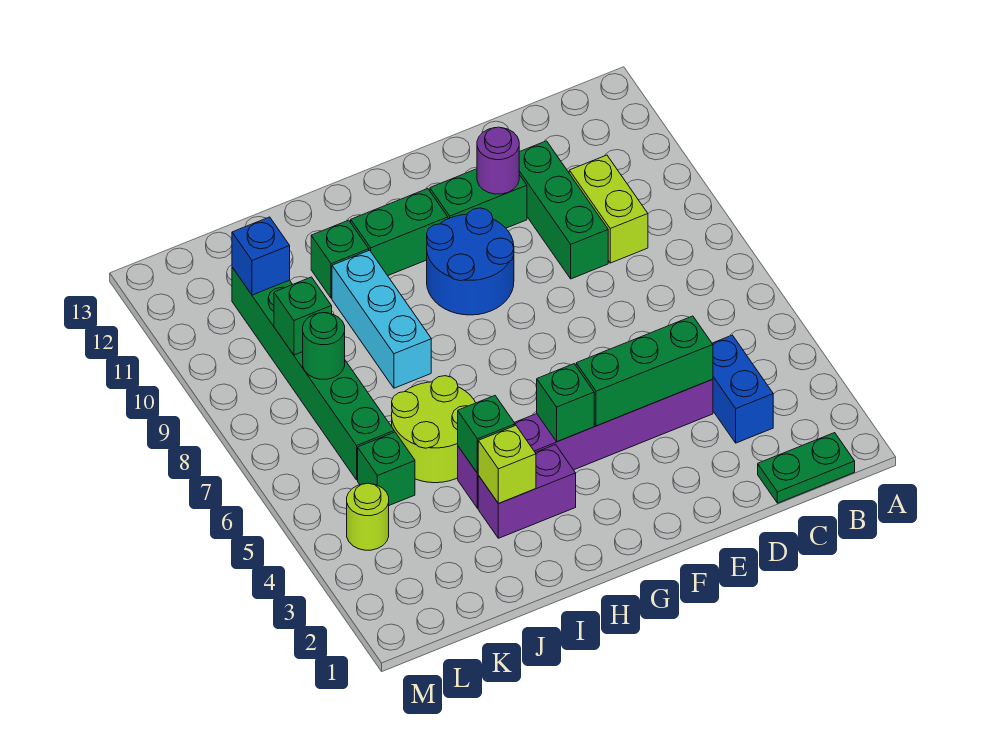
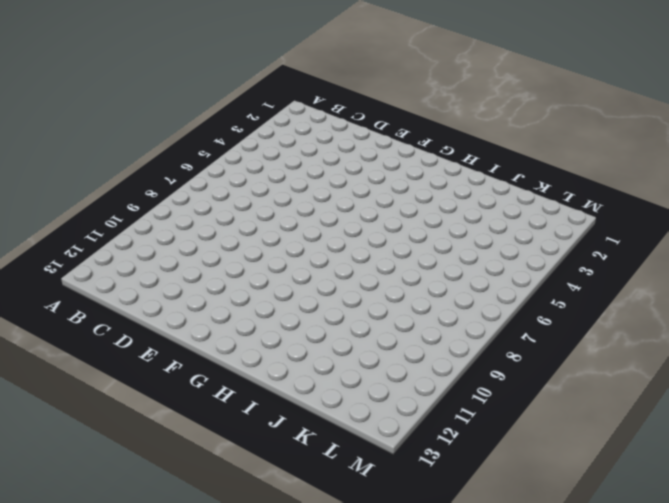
none -> green 1x2 plate [758,433,855,503]
none -> blue 1x2 brick [712,335,773,443]
none -> lime 1x2 brick [569,155,648,263]

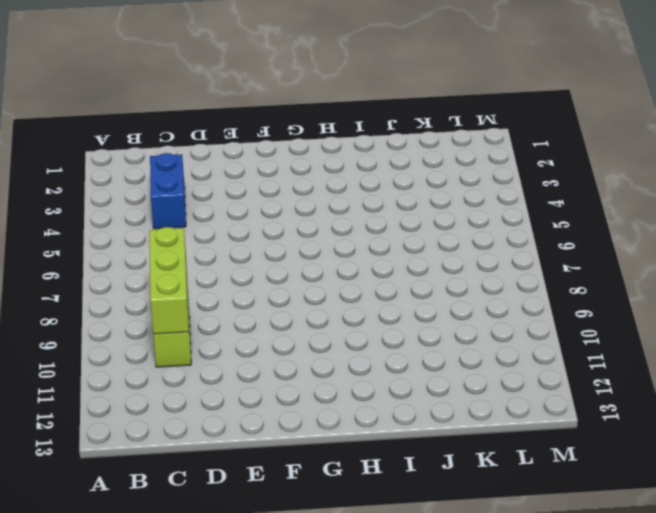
lime 1x3 brick [149,227,189,334] -> none
none -> green 1x2 plate [758,433,855,503]
none -> purple 1x6 brick [458,379,713,508]
none -> green 1x3 brick [519,141,608,279]

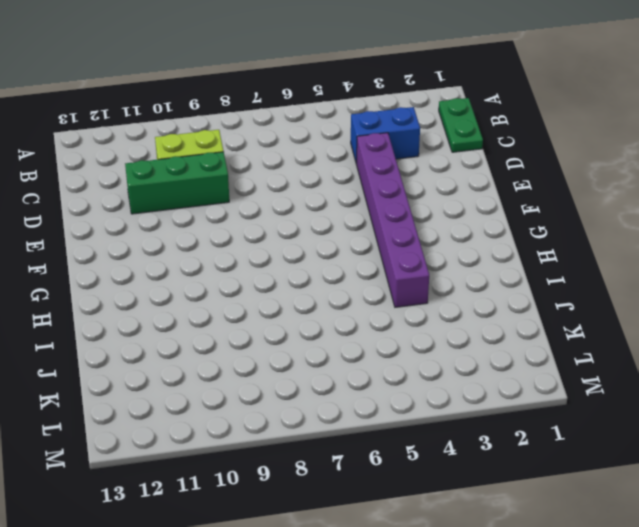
none -> green 1x2 brick [430,169,527,228]
none -> blue 2x2 round brick [427,208,514,315]
none -> green 1x2 brick [351,189,448,276]

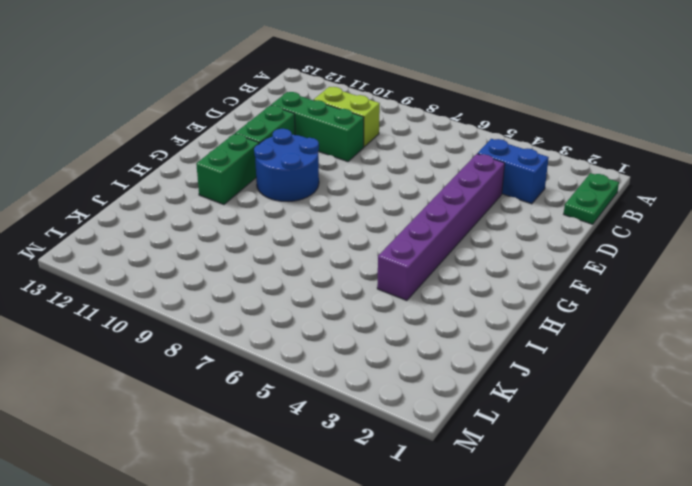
none -> purple 1x2 brick [478,445,576,538]
none -> lime 2x2 round brick [392,376,476,483]
none -> cyan 1x3 brick [332,250,431,388]

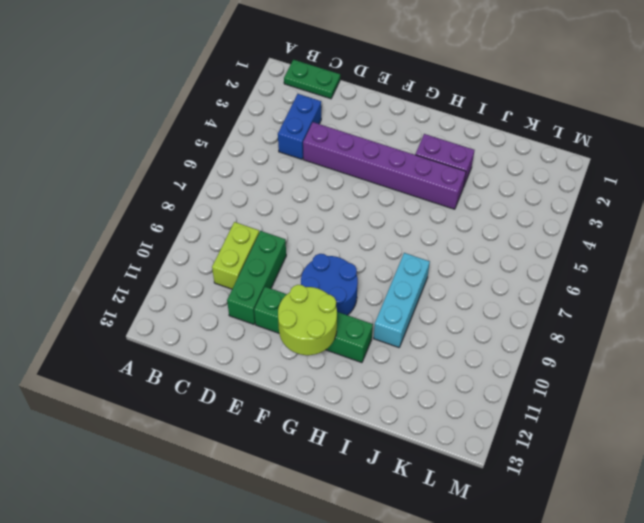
lime 2x2 round brick [278,285,337,355] -> lime 2x2 round brick moved to [392,376,476,483]
none -> green 1x1 brick [311,220,369,298]
none -> green 1x1 brick [358,432,415,505]
none -> green 1x6 brick [232,267,394,480]

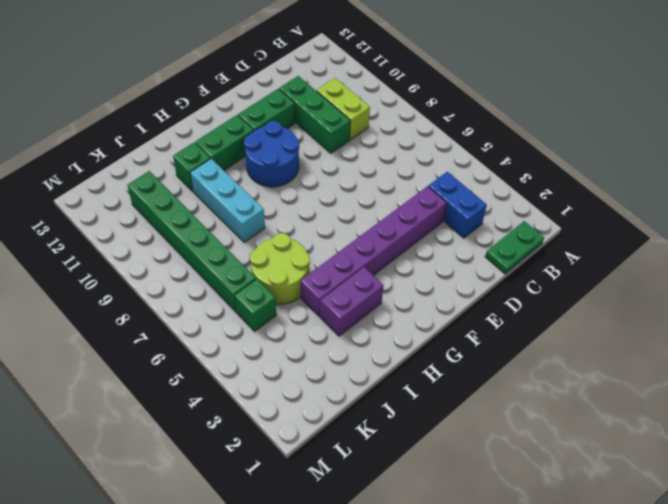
none -> lime 1x1 round brick [347,483,389,550]
none -> green 1x3 brick [576,316,713,426]
none -> purple 1x1 round brick [477,127,519,194]

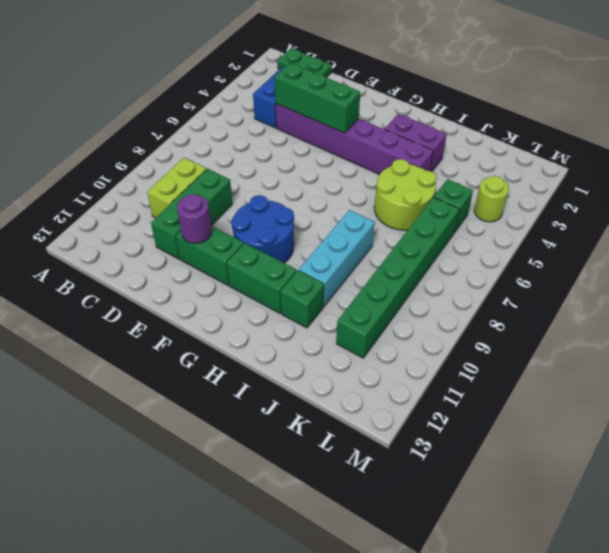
none -> green 1x1 brick [537,364,594,442]
none -> lime 1x1 brick [478,426,536,504]
none -> green 1x1 brick [458,396,515,474]

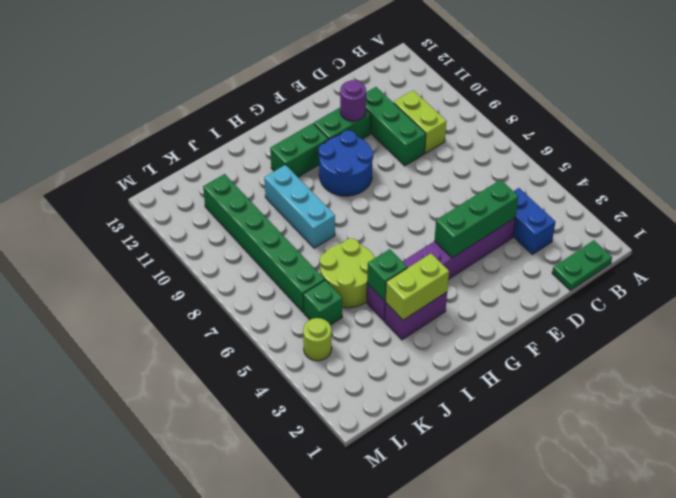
lime 1x2 brick [386,254,449,320] -> lime 1x1 brick [478,426,536,504]
none -> green 1x1 brick [311,220,369,298]
none -> green 1x1 brick [537,364,594,442]
none -> green 1x1 round brick [303,313,345,379]

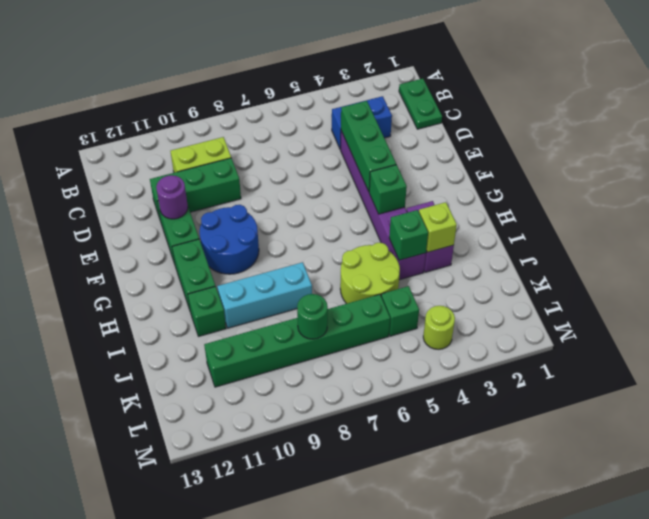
none -> green 1x1 brick [274,277,332,355]
none -> blue 1x1 brick [232,217,290,295]

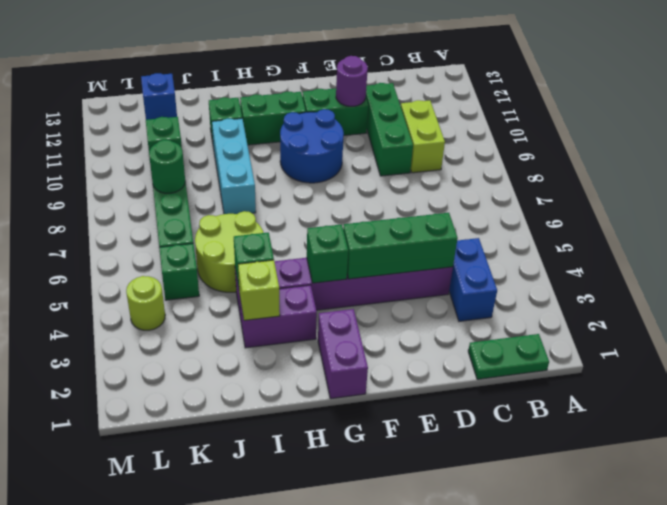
purple 1x2 brick [318,309,368,399] -> none

